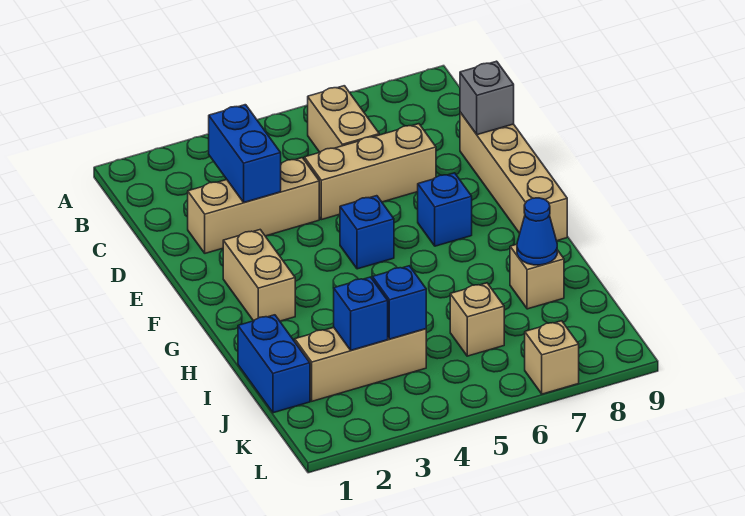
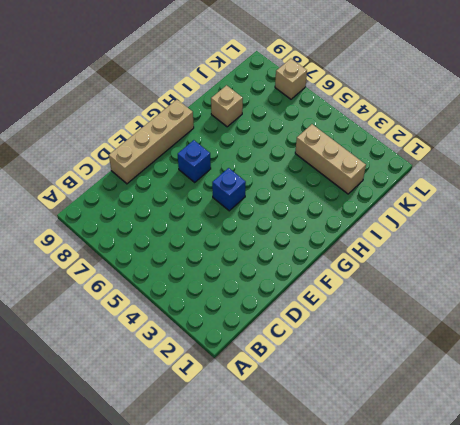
none -> tan 1x2 brick [308,86,379,152]
none -> tan 1x3 brick [188,158,319,253]
none -> tan 1x3 brick [304,124,436,220]

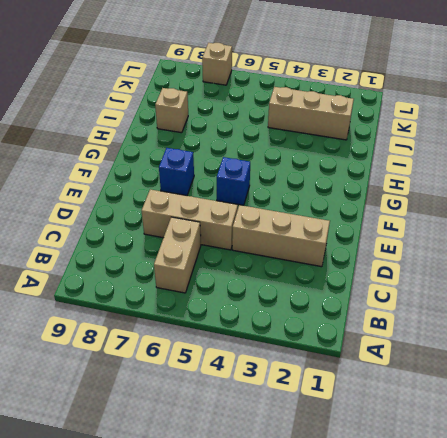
none -> tan 1x4 brick [460,112,567,241]
none -> tan 1x2 brick [223,230,295,321]
none -> blue 1x2 brick [238,315,310,413]

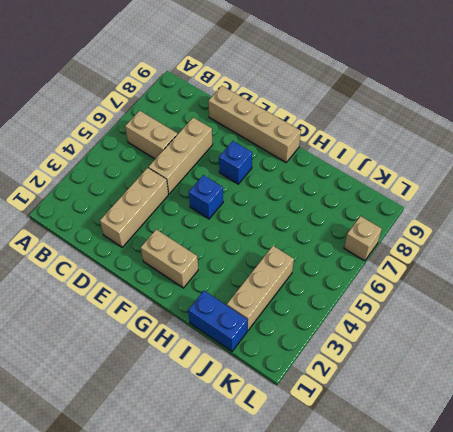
none -> tan 1x1 brick [510,244,564,309]
none -> tan 1x1 brick [450,283,504,356]
none -> blue 1x2 brick [209,105,281,202]

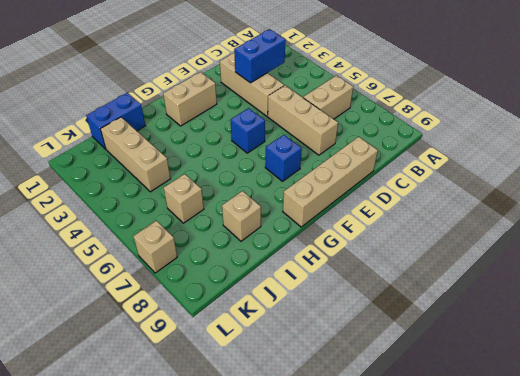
none -> grey 1x1 brick [460,61,514,135]
none -> blue 1x1 cone [517,198,557,265]
none -> blue 1x1 brick [334,277,388,350]

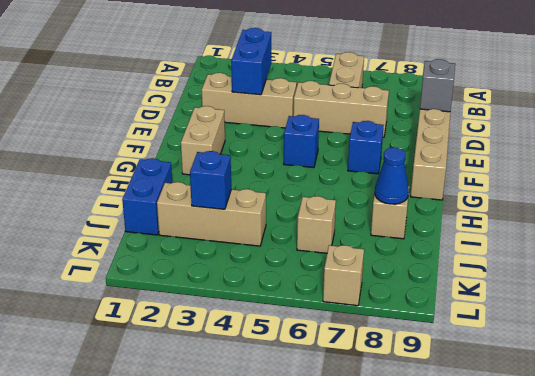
none -> blue 1x1 brick [372,266,426,339]

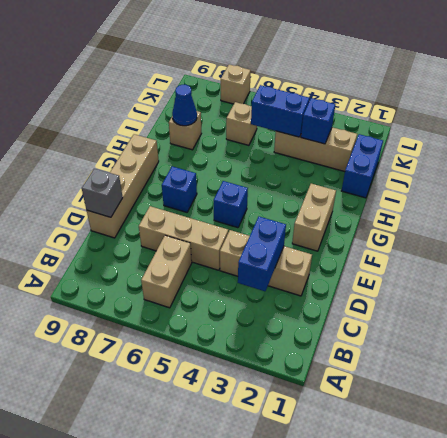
blue 1x2 brick [251,85,310,137] -> blue 1x1 brick [372,266,426,339]

